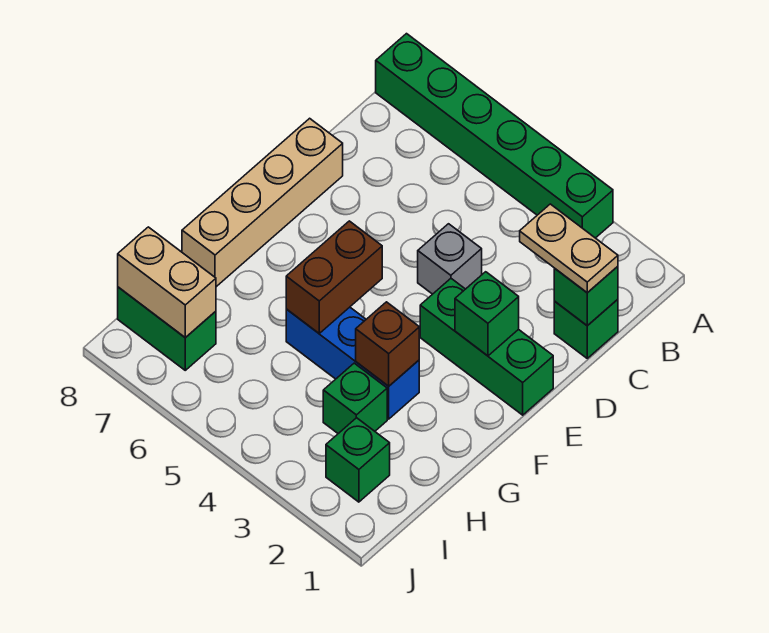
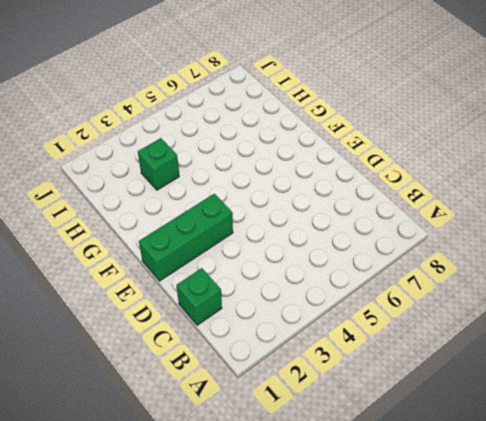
none -> green 1x6 brick [376,34,613,238]
none -> grey 1x1 brick [418,224,482,294]
none -> tan 1x4 brick [182,118,343,287]

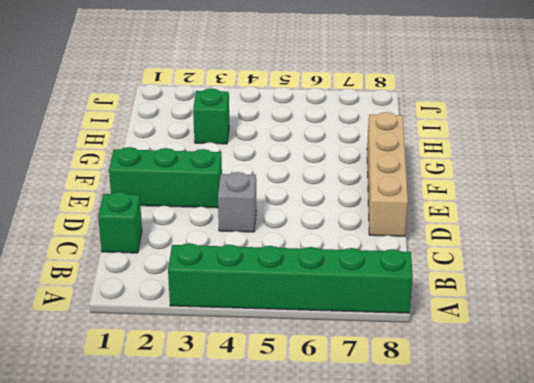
none -> blue 1x3 brick [286,307,419,419]
none -> green 1x1 brick [326,418,390,502]
none -> green 1x2 brick [118,287,216,370]

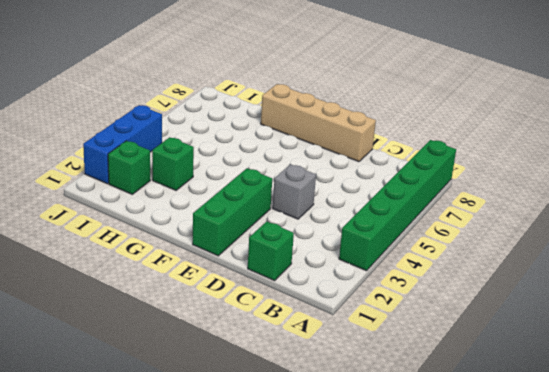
blue 1x3 brick [83,105,162,184] -> blue 1x3 brick moved to [286,307,419,419]
none -> green 1x2 brick [118,287,216,370]
none -> green 1x1 brick [554,266,618,326]
none -> green 1x1 brick [455,272,519,356]

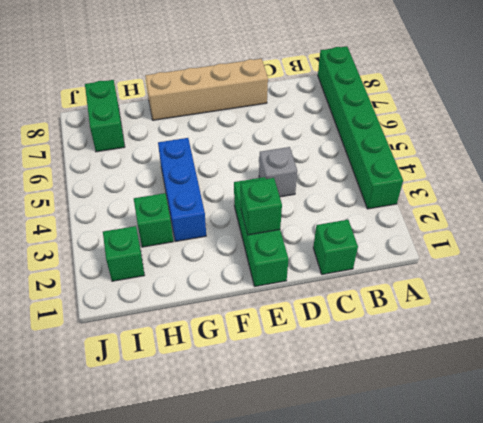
none -> green 1x1 brick [554,266,618,326]
none -> brown 1x2 brick [286,221,382,333]
none -> brown 1x1 brick [356,302,419,386]

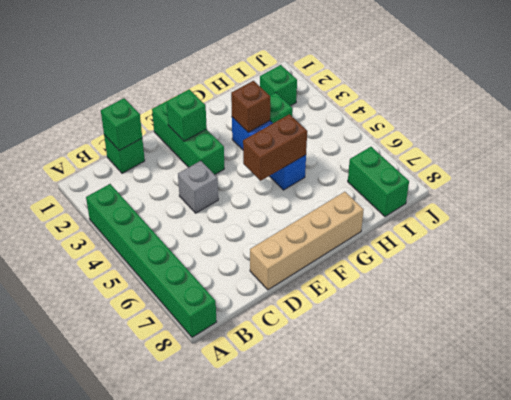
none -> tan 1x2 brick [118,227,216,338]
none -> tan 1x2 plate [520,204,618,293]

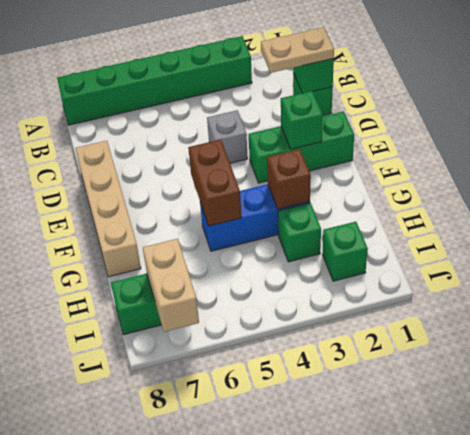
tan 1x2 brick [143,239,199,332] -> tan 1x2 brick turned to [118,227,216,338]

